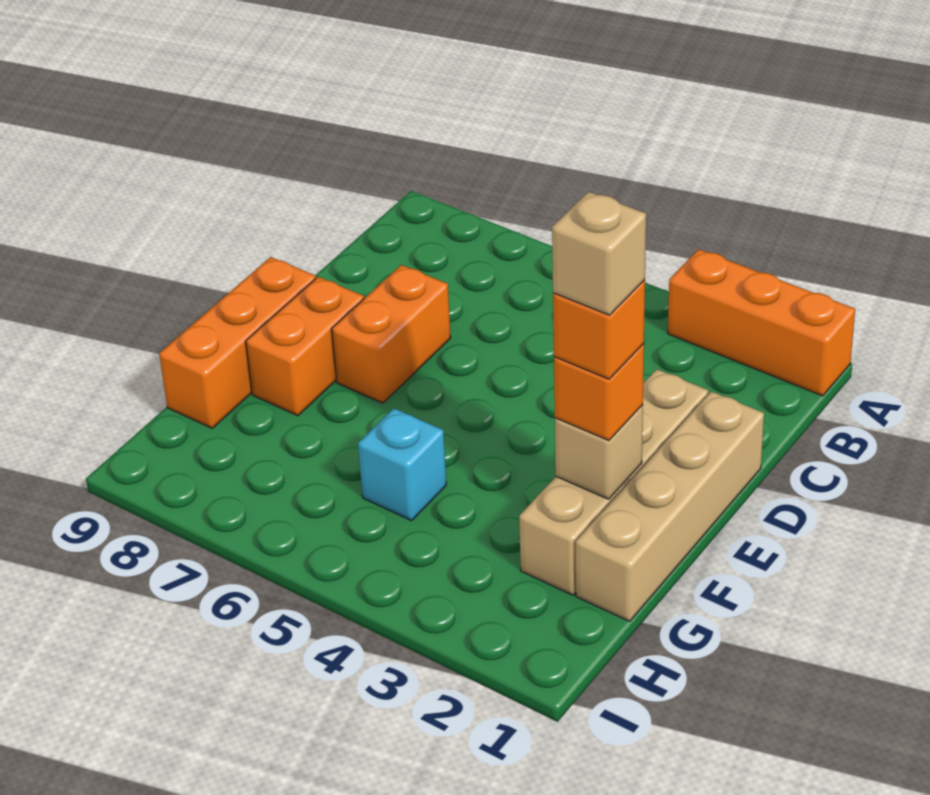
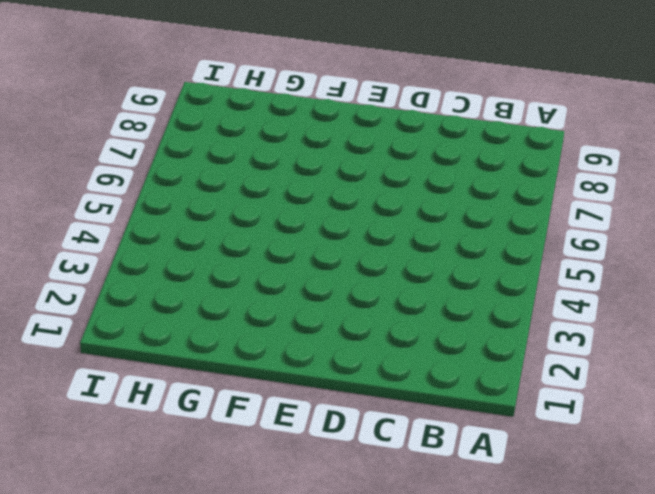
none -> orange 1x3 brick [668,249,855,396]
none -> tan 1x4 brick [576,391,764,621]

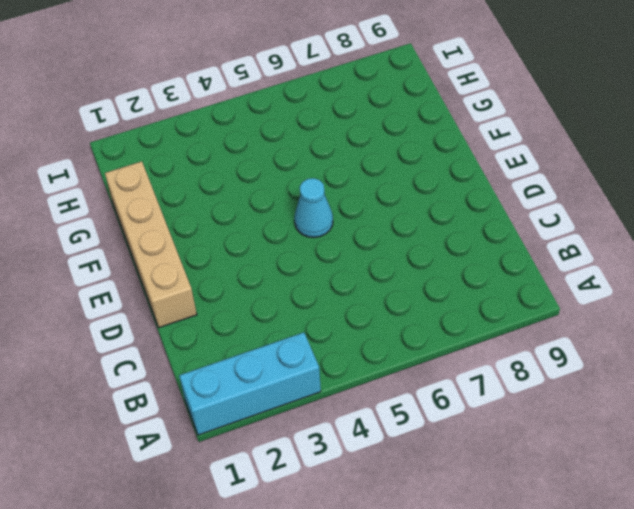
cyan 1x3 brick [179,332,321,435] -> orange 1x3 brick [668,249,855,396]
cyan 1x1 cone [294,178,333,238] -> none
none -> tan 1x4 brick [519,369,708,595]
none -> orange 1x2 brick [332,265,451,403]

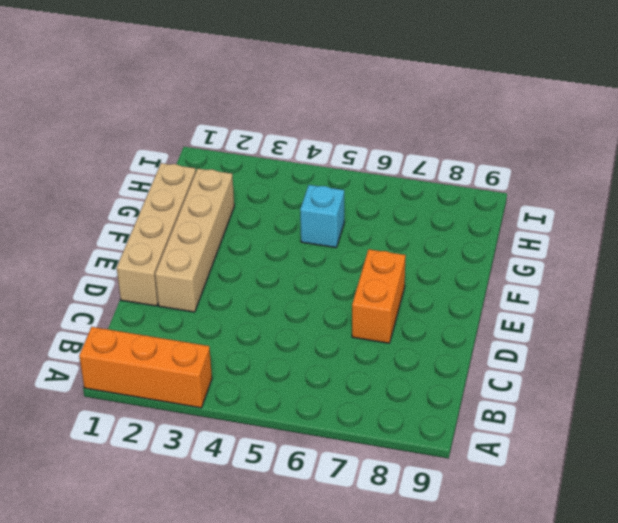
none -> orange 1x2 brick [246,277,364,416]
none -> orange 1x3 brick [159,257,316,428]

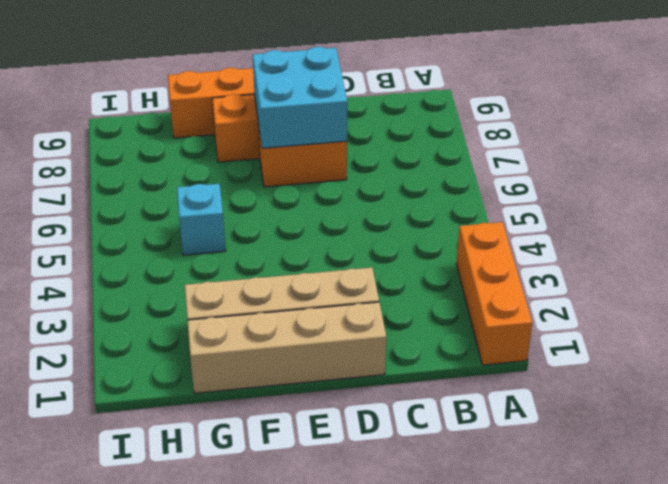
cyan 2x2 brick [253,47,347,148] -> none
none -> tan 1x1 brick [555,405,643,499]
none -> orange 1x1 brick [554,344,644,441]

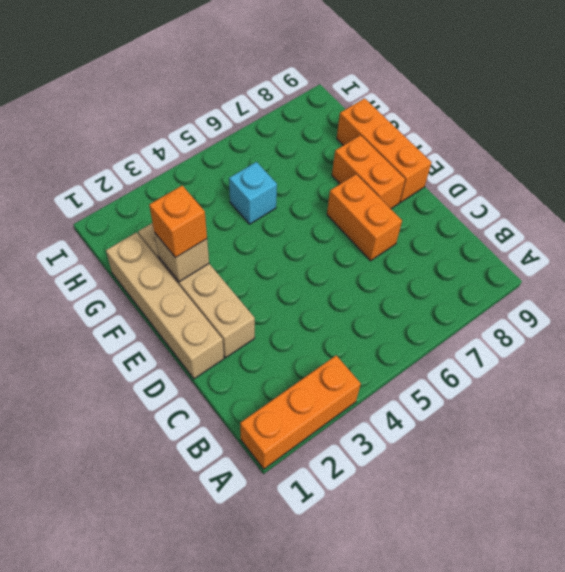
none -> orange 1x1 brick [553,280,645,379]
none -> tan 1x1 brick [552,192,646,315]

